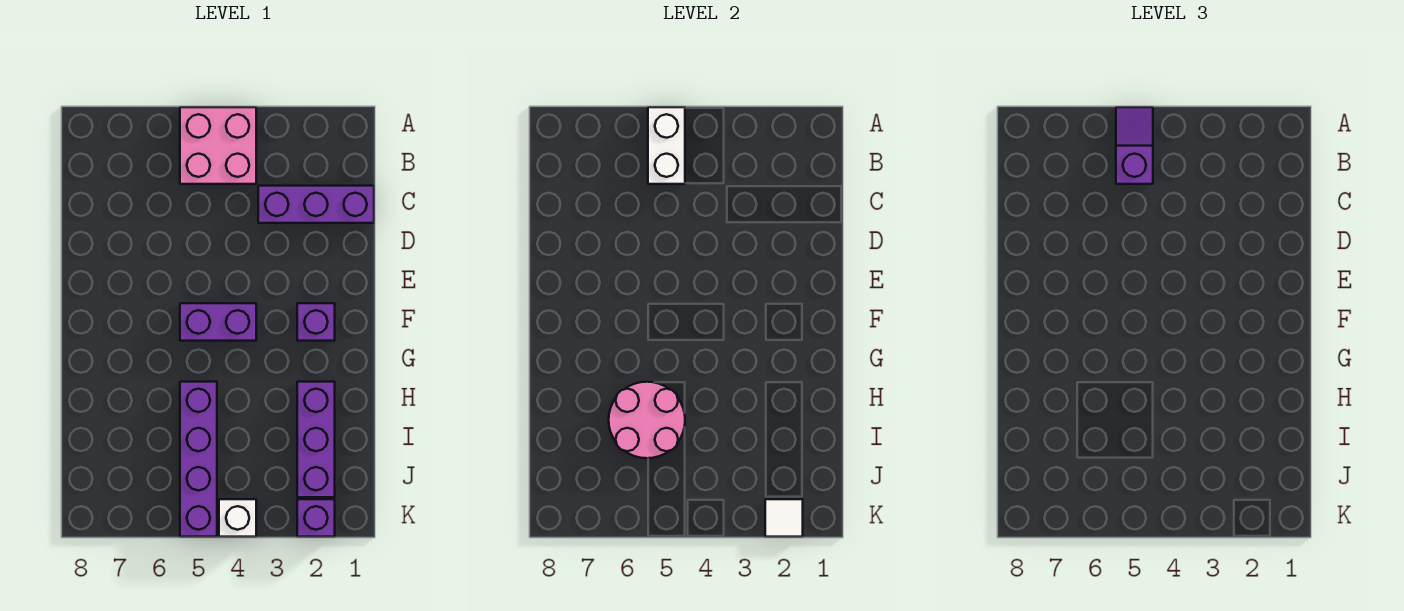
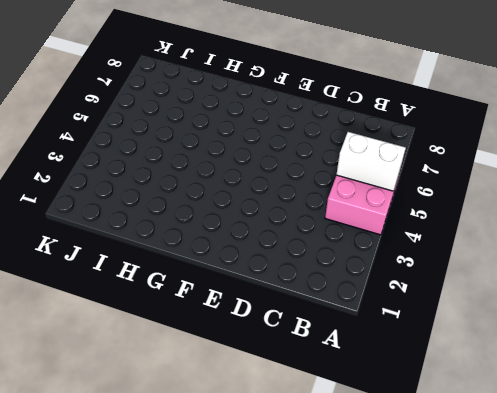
none -> purple 1x3 brick [258,186,374,223]
none -> purple 1x1 brick [297,303,335,341]
none -> purple 1x2 brick [180,303,256,341]

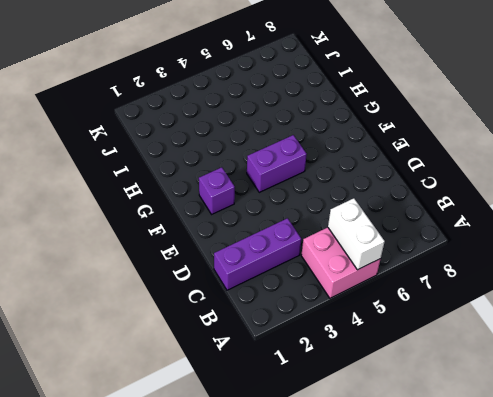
none -> purple 1x3 brick [297,382,335,497]
none -> purple 1x4 brick [180,382,217,537]
none -> purple 1x1 brick [297,499,335,537]

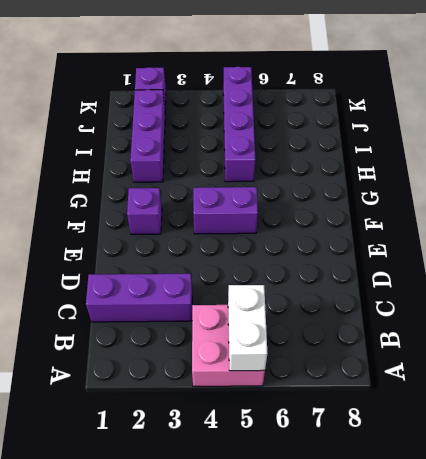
none -> white 1x1 brick [219,499,256,537]
none -> pink 2x2 round brick [609,382,685,458]
none -> white 1x1 tile [765,499,803,537]

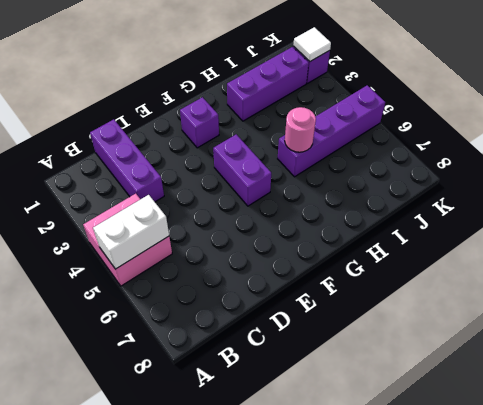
pink 1x1 round brick [285,107,316,152] -> pink 2x2 round brick [609,382,685,458]
none -> white 1x1 brick [219,499,256,537]
none -> purple 1x2 slope [1116,107,1153,184]

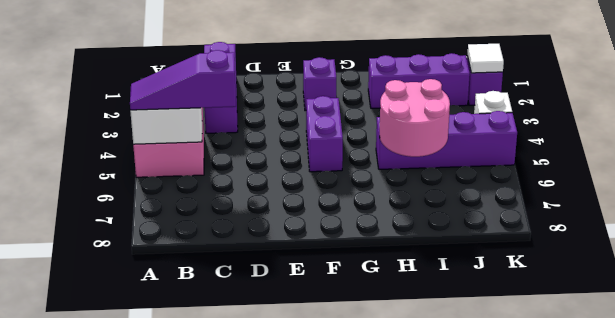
purple 1x3 slope [130,50,236,110] -> purple 1x2 slope [1116,107,1153,184]

